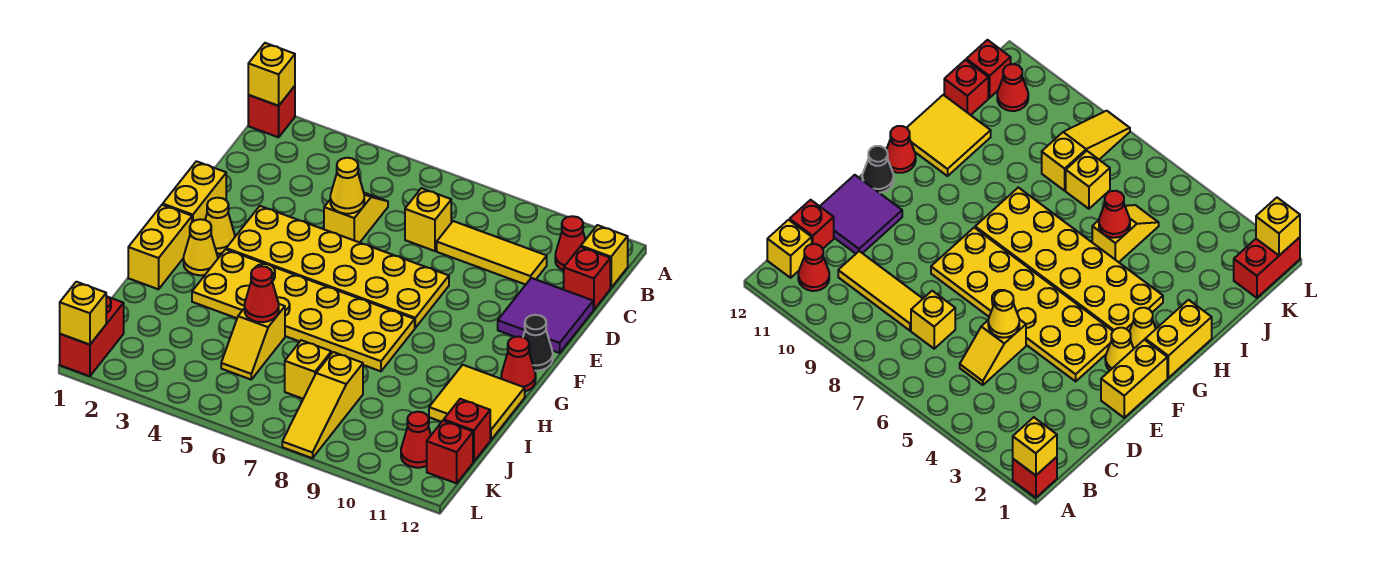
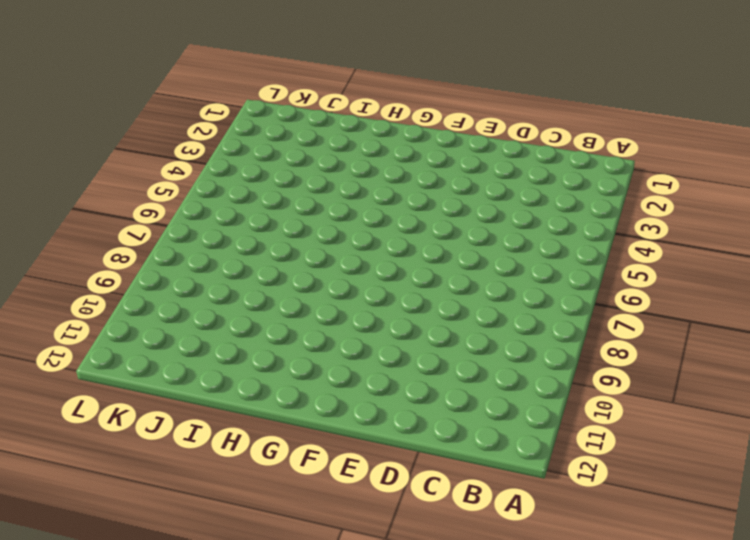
none -> red 1x1 brick [248,86,295,137]
none -> red 1x1 cone [555,216,585,270]
none -> yellow 1x1 brick [581,225,628,288]

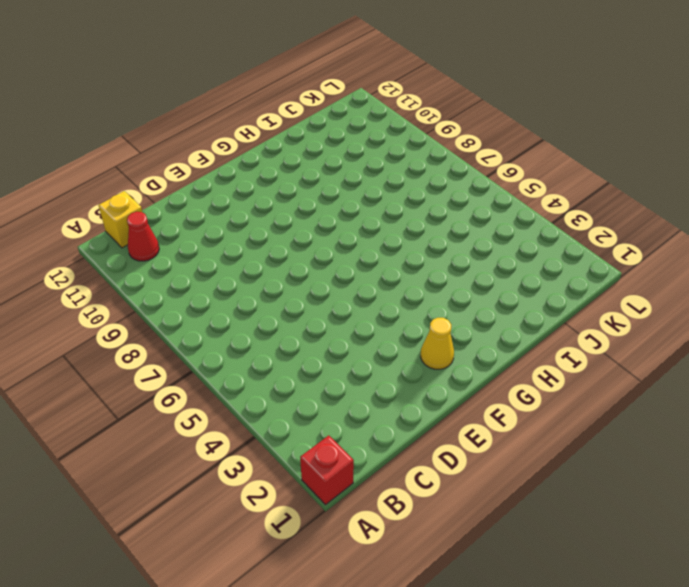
none -> yellow 1x2 slope [324,193,388,243]
none -> yellow 1x1 brick [405,188,451,251]
none -> yellow 1x3 tile [437,221,547,285]

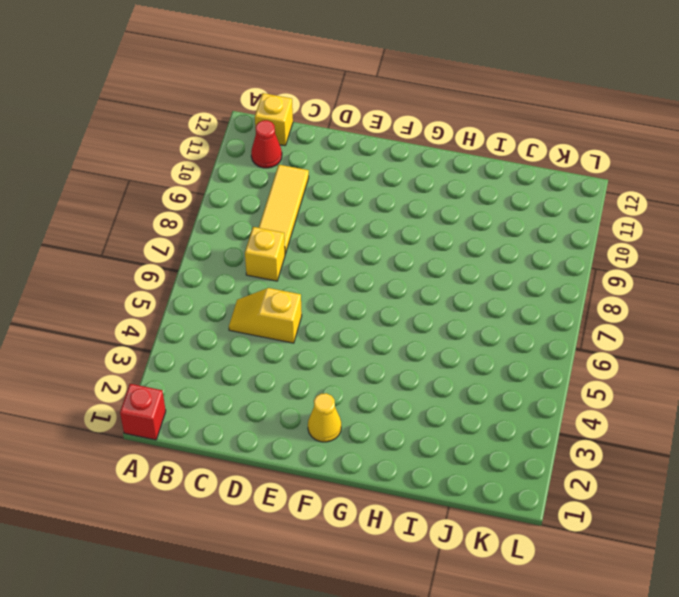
none -> red 1x1 brick [564,247,610,310]
none -> purple 2x2 tile [498,278,593,353]
none -> yellow 1x2 brick [163,161,226,222]

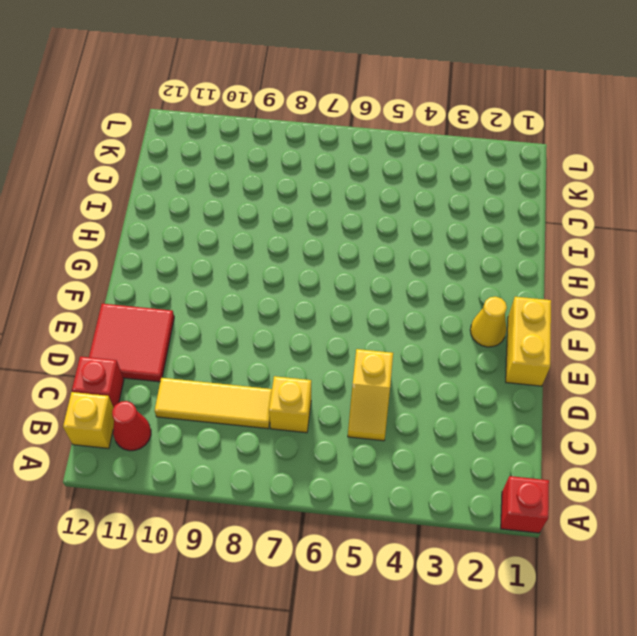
red 2x2 tile [89,304,174,382] -> purple 2x2 tile [498,278,593,353]
none -> yellow 2x6 plate [226,206,449,328]
none -> black 1x1 cone [523,315,553,371]
none -> yellow 1x2 brick [128,205,192,289]

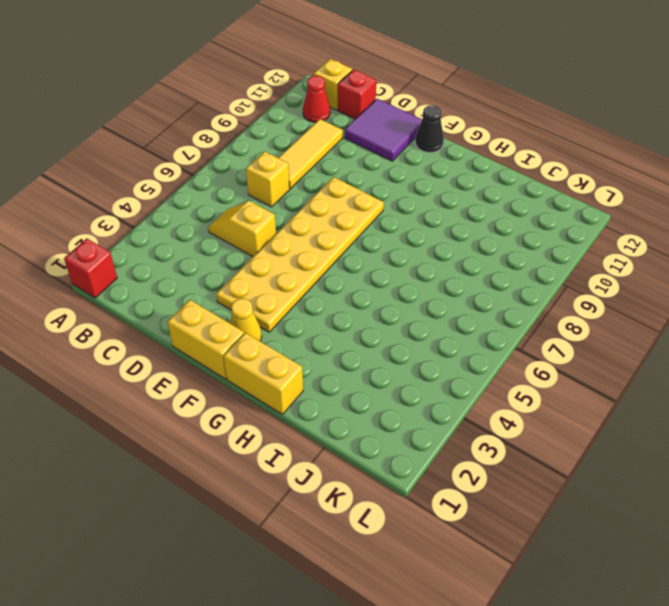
none -> yellow 1x1 cone [184,219,218,275]
none -> yellow 2x6 plate [192,249,415,371]
none -> red 1x1 cone [501,337,536,391]

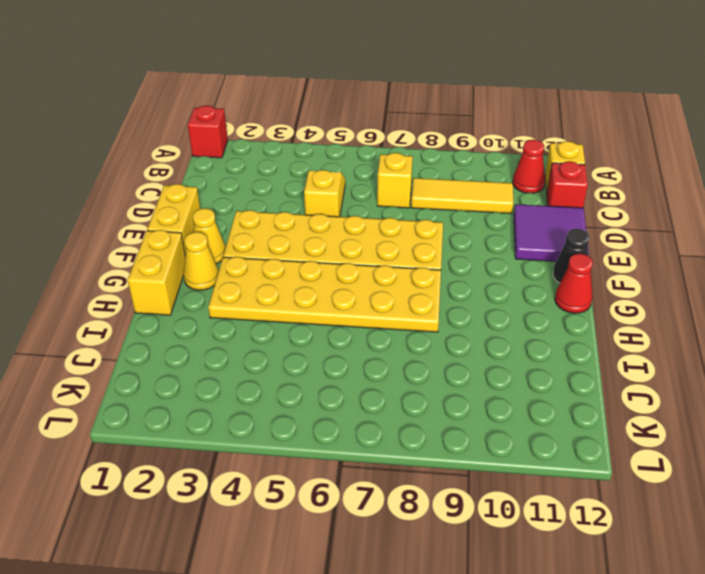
none -> yellow 2x2 tile [429,365,525,440]
none -> yellow 1x2 slope [221,304,285,379]
none -> yellow 1x1 brick [285,340,331,399]

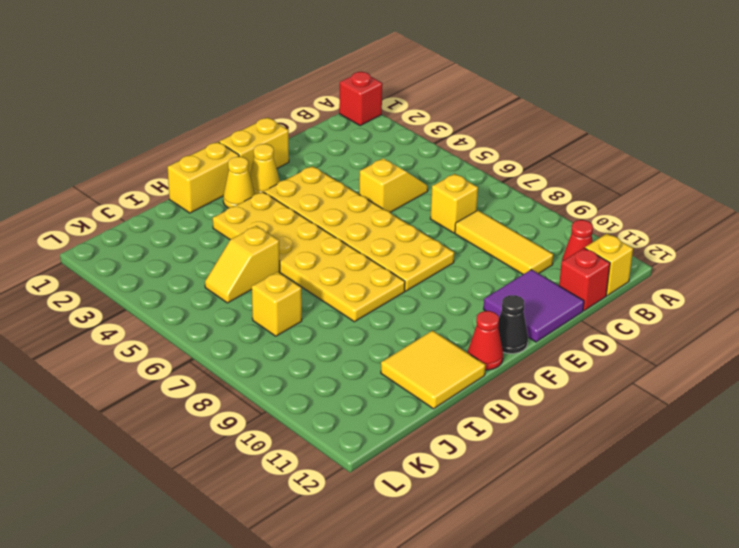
none -> yellow 1x3 slope [282,352,363,458]
none -> red 1x1 brick [444,399,490,462]
none -> red 1x2 brick [60,296,124,376]

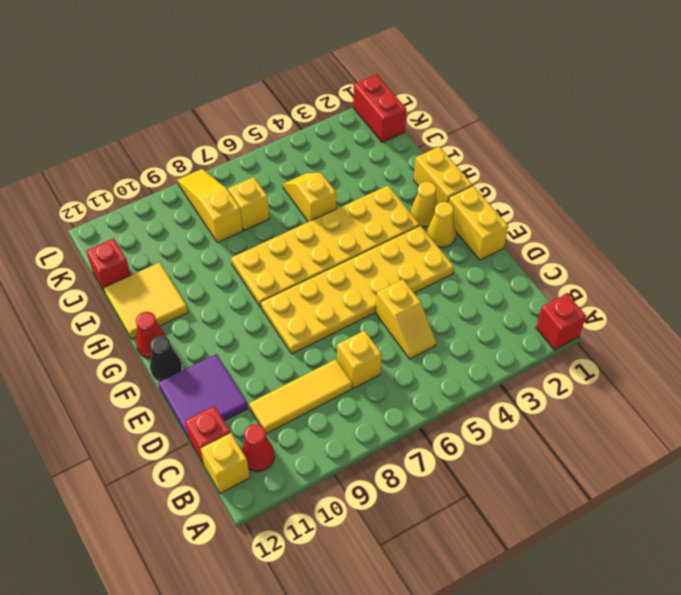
none -> red 1x1 cone [401,412,431,468]
none -> red 1x1 brick [427,421,473,483]
none -> yellow 1x1 brick [248,43,295,106]

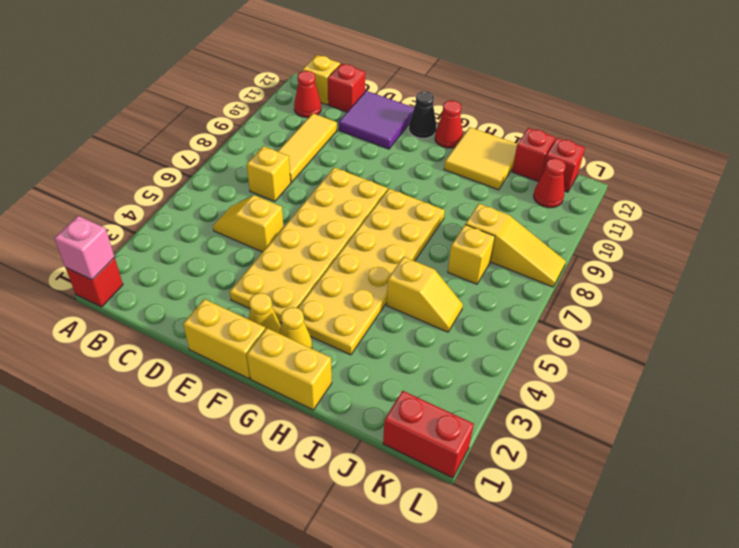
pink 1x1 brick [54,216,114,280] -> yellow 1x1 brick [248,43,295,106]
none -> yellow 1x1 cone [330,158,364,214]
none -> red 1x1 cone [245,266,279,322]
none -> yellow 1x1 brick [60,282,106,345]

